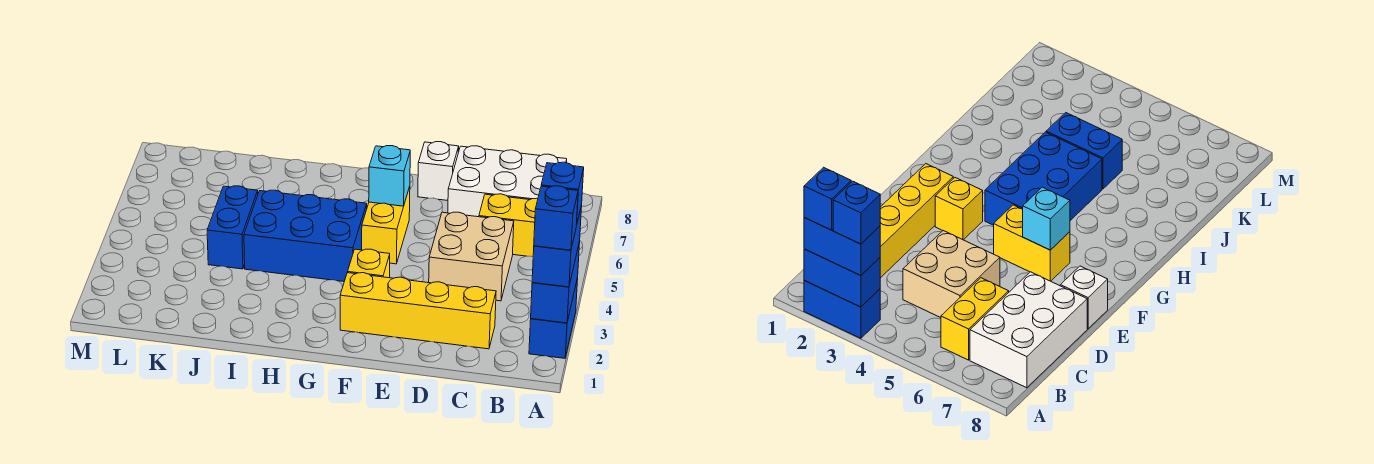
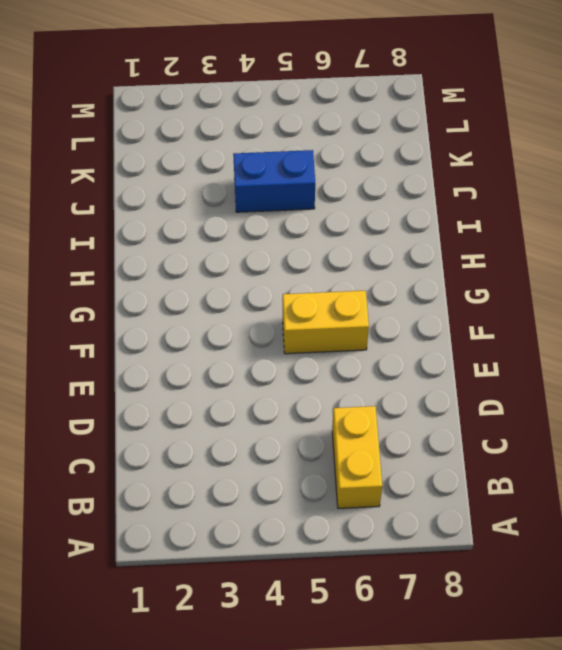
none -> blue 1x2 brick [529,278,578,358]
none -> white 2x3 brick [448,146,567,217]
none -> yellow 1x4 brick [340,273,496,349]

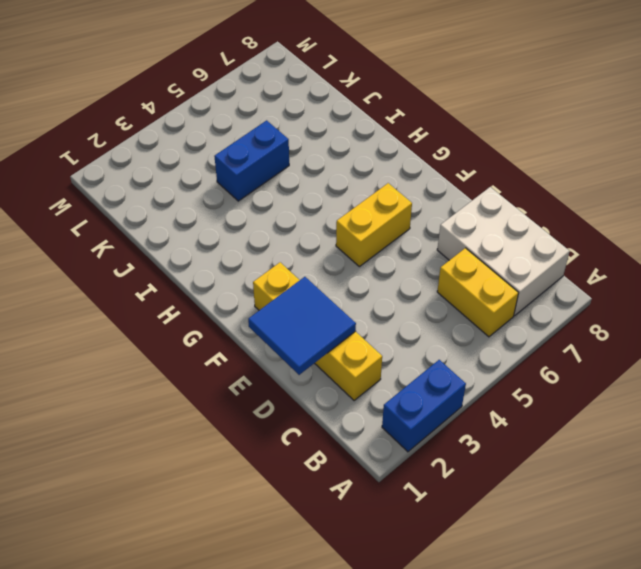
blue 2x2 tile [248,277,356,375] -> none
none -> tan 2x2 brick [429,212,514,301]
none -> white 1x1 brick [418,142,459,200]
none -> yellow 1x1 brick [348,249,390,278]

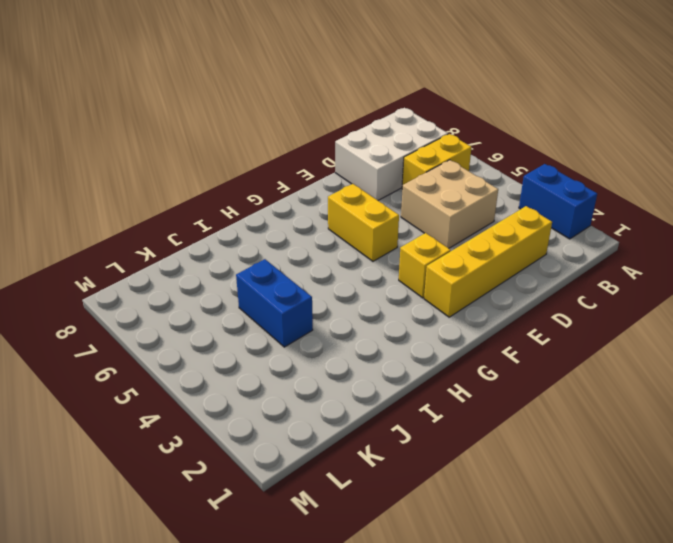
none -> white 1x1 brick [418,142,459,200]
none -> blue 2x3 brick [244,190,367,281]
none -> blue 1x2 brick [531,242,580,323]

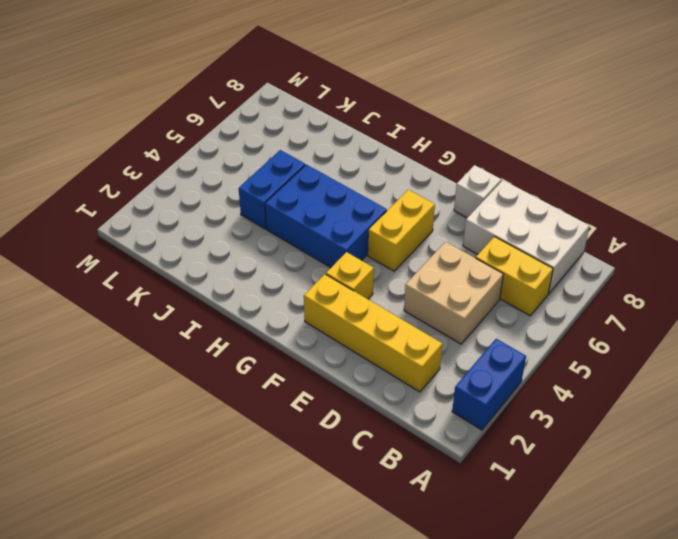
none -> blue 1x2 brick [531,242,580,323]
none -> cyan 1x1 brick [369,146,410,206]
none -> blue 1x2 brick [532,205,582,287]

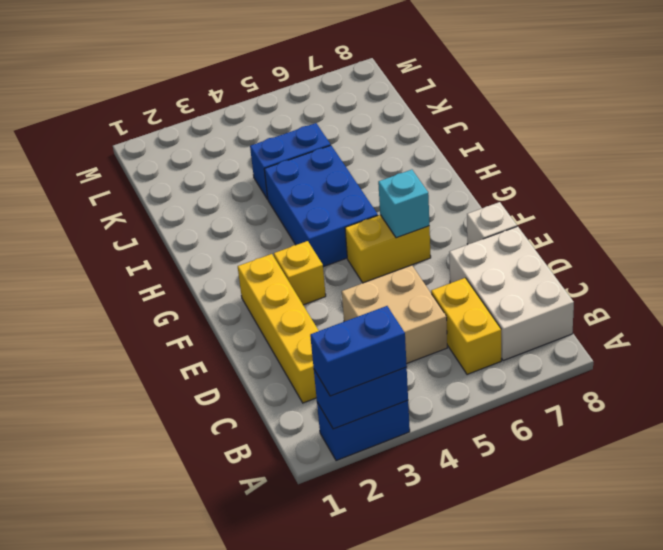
none -> blue 1x1 brick [534,186,578,250]
none -> blue 1x1 brick [541,162,584,226]

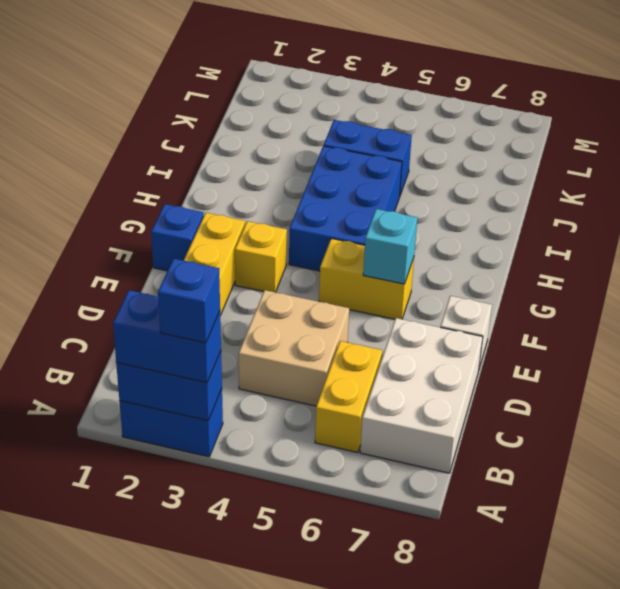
blue 1x1 brick [151,204,204,271] -> blue 1x1 brick moved to [534,186,578,250]

